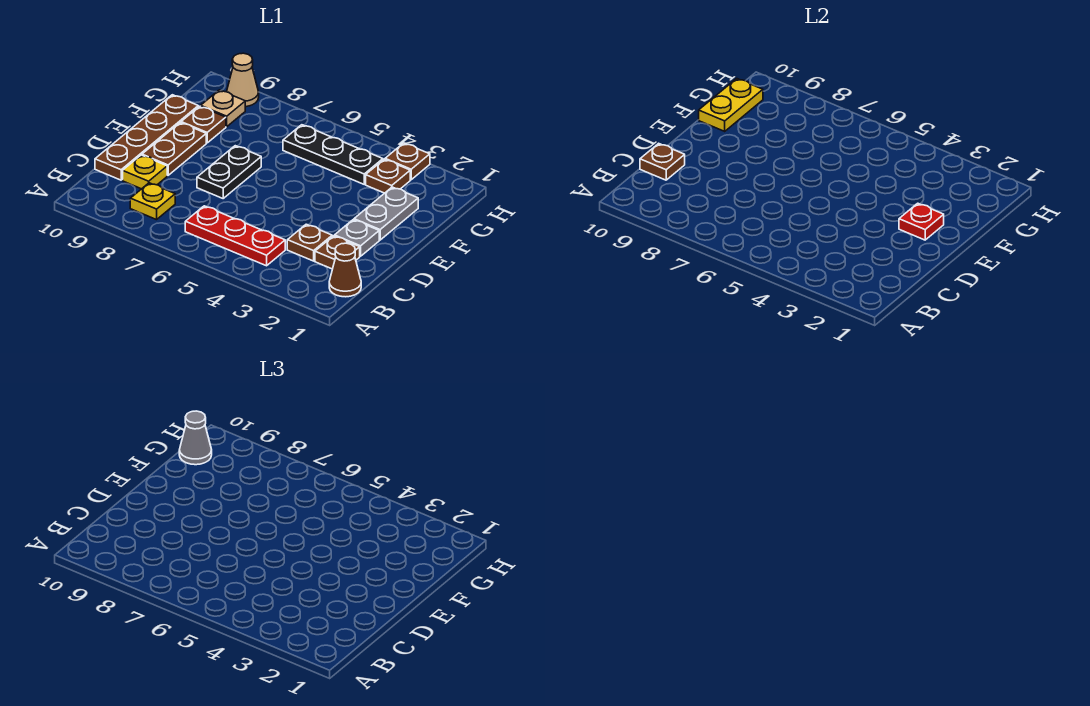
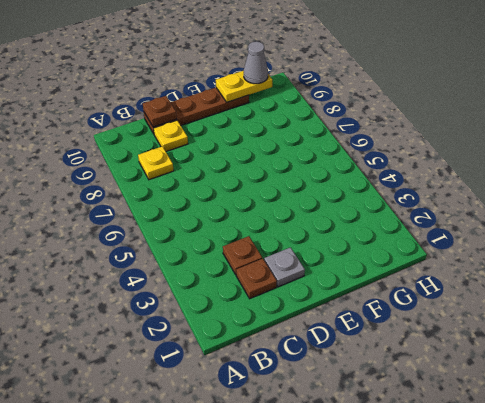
none -> brown 1x1 cone [329,243,361,297]
none -> red 1x3 plate [185,206,285,266]
none -> black 1x2 plate [197,146,261,198]

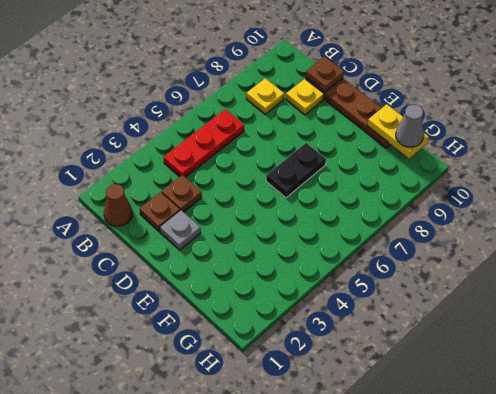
black 1x2 plate [266,143,326,198] -> black 1x2 plate turned to [197,146,261,198]
none -> brown 1x2 plate [142,123,206,175]
none -> grey 1x2 plate [354,187,418,240]
none -> brown 1x1 plate [181,106,226,143]

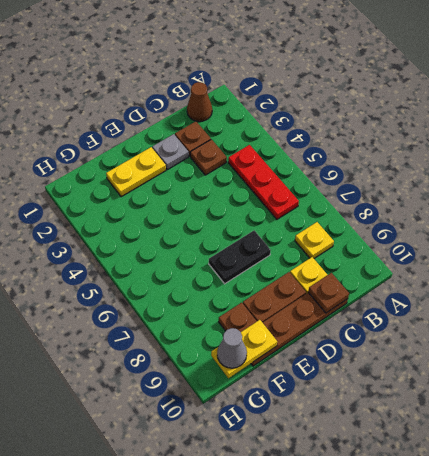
yellow 1x2 plate [106,147,166,197] -> grey 1x2 plate [354,187,418,240]
none -> brown 1x1 plate [366,159,410,193]
none -> black 1x3 plate [283,125,383,184]
none -> tan 1x1 plate [201,90,245,127]

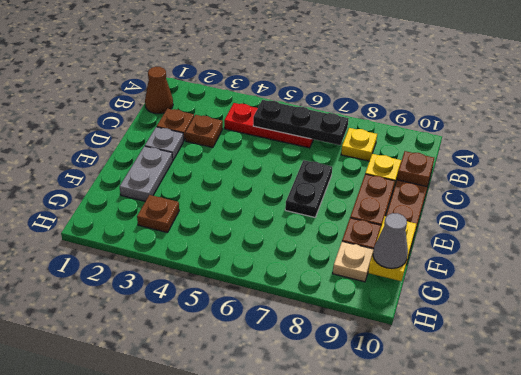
black 1x3 plate [253,100,349,145] -> black 1x3 plate moved to [283,125,383,184]
none -> brown 1x1 plate [385,143,430,180]
none -> tan 1x1 cone [227,53,259,107]
none -> red 1x1 plate [899,203,944,240]

